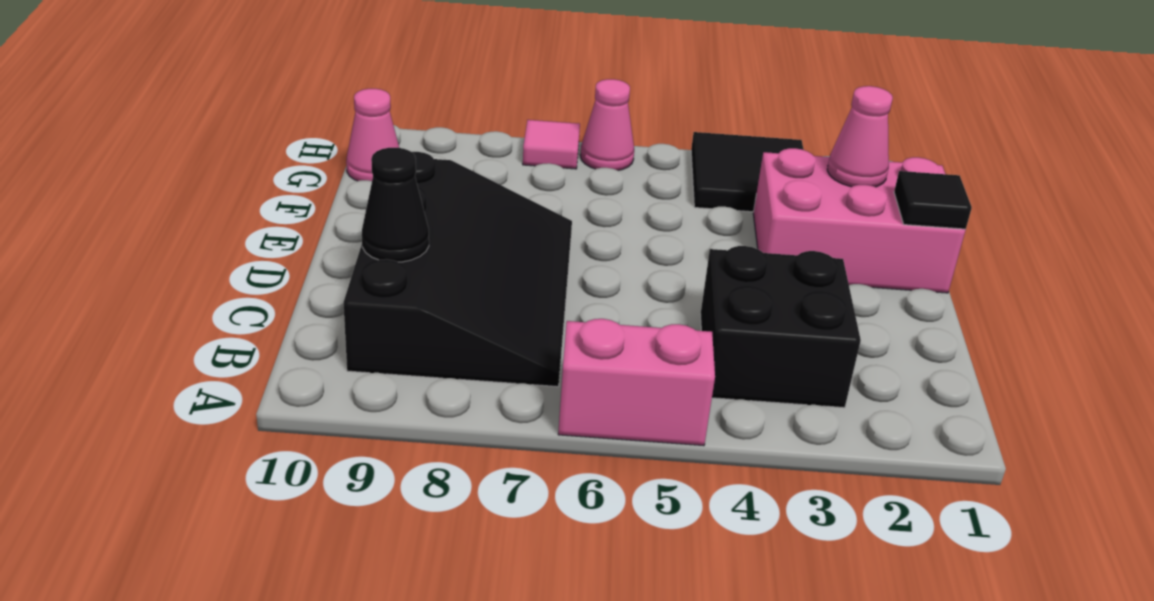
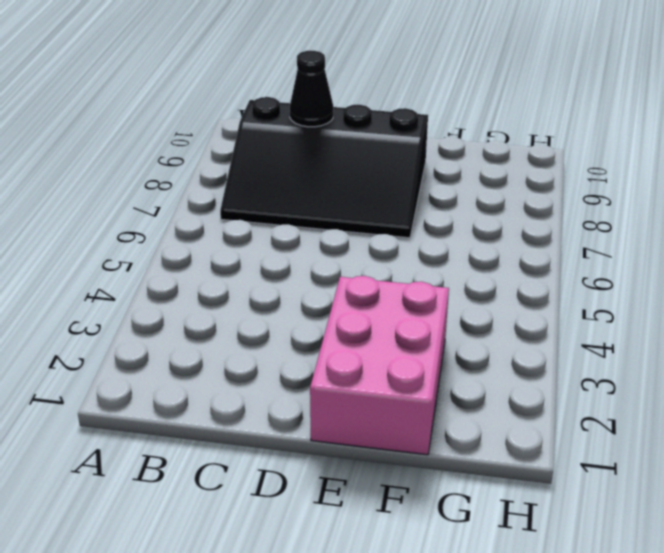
none -> pink 1x2 brick [558,319,715,446]
none -> black 2x2 brick [700,246,861,408]

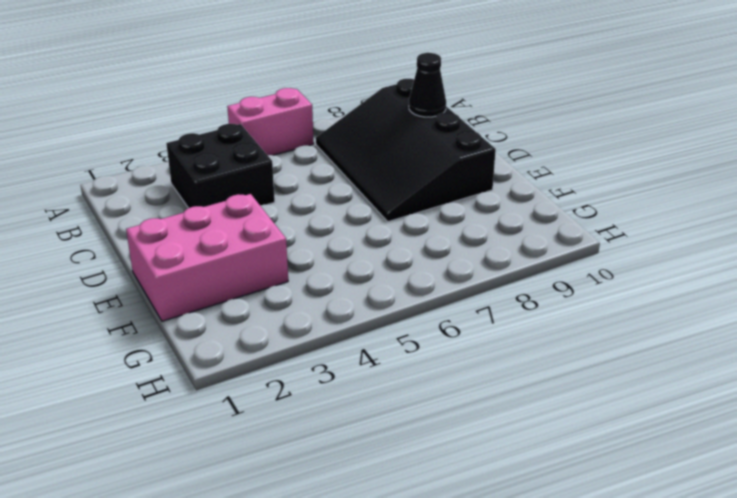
none -> black 2x2 tile [691,132,804,212]
none -> pink 1x1 cone [346,89,399,181]

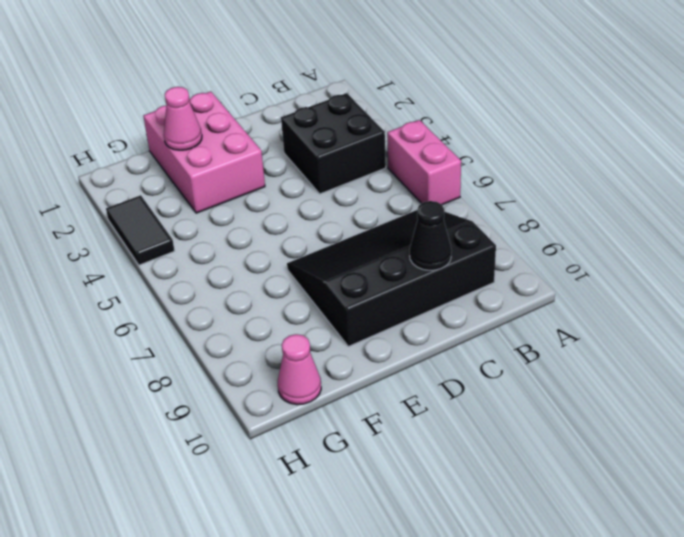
black 1x2 tile [106,195,175,265] -> black 2x2 tile [691,132,804,212]
none -> pink 1x1 cone [580,79,634,170]
none -> pink 1x1 tile [523,120,580,169]

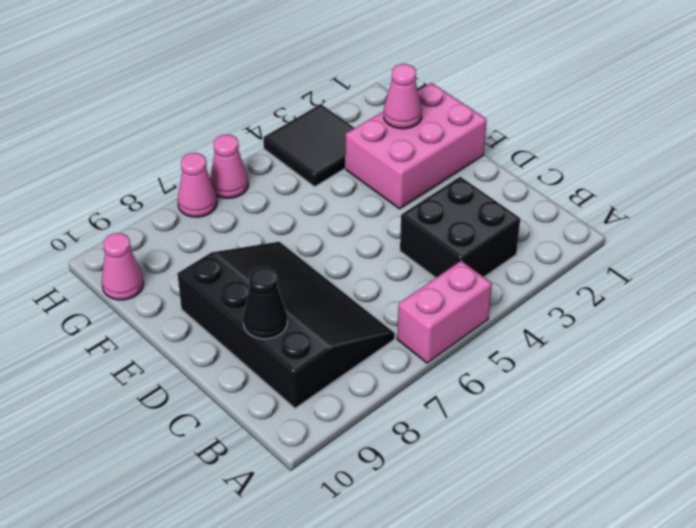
pink 1x1 cone [178,153,217,217] -> pink 1x1 tile [523,120,580,169]
none -> black 1x1 tile [894,171,972,229]

